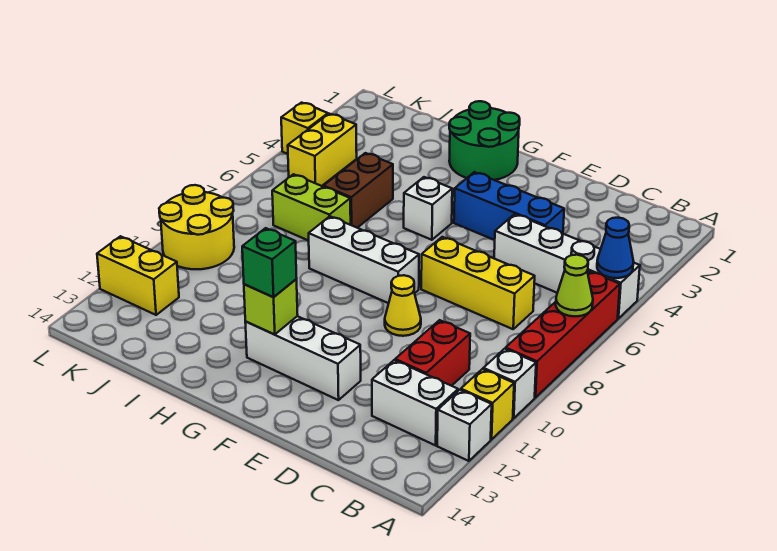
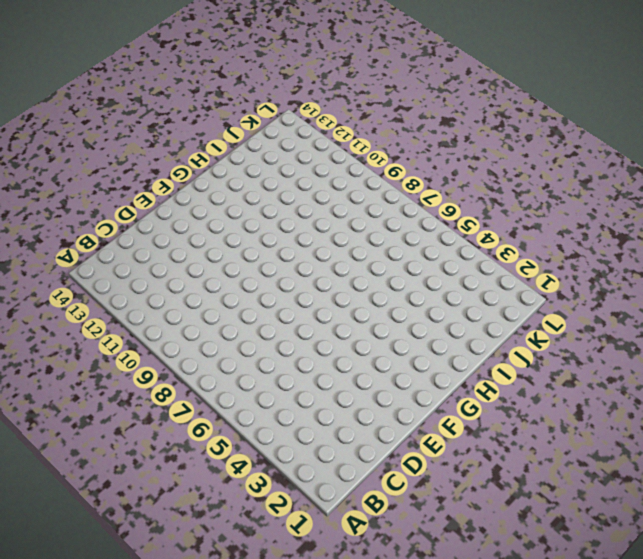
none -> white 1x4 brick [494,214,640,318]
none -> red 1x4 brick [506,271,620,398]
none -> white 1x1 brick [483,349,536,418]

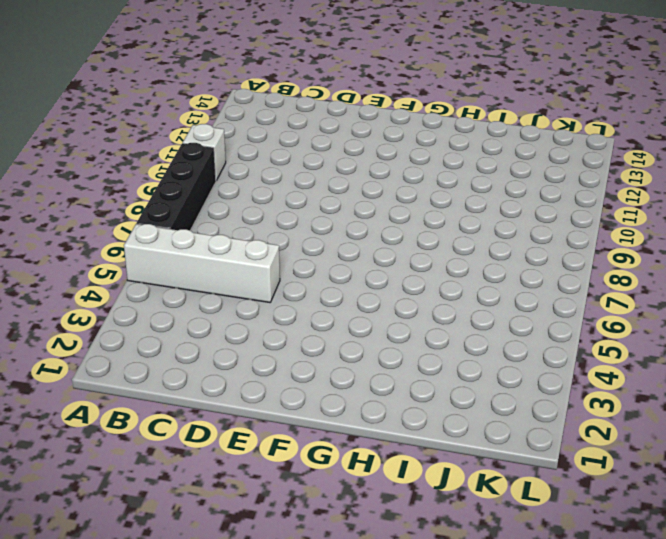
black 1x4 brick [136,143,216,230] -> red 1x4 brick [506,271,620,398]
none -> yellow 1x1 brick [461,369,514,439]
none -> white 1x1 brick [437,390,492,461]
none -> white 1x2 brick [372,360,458,445]

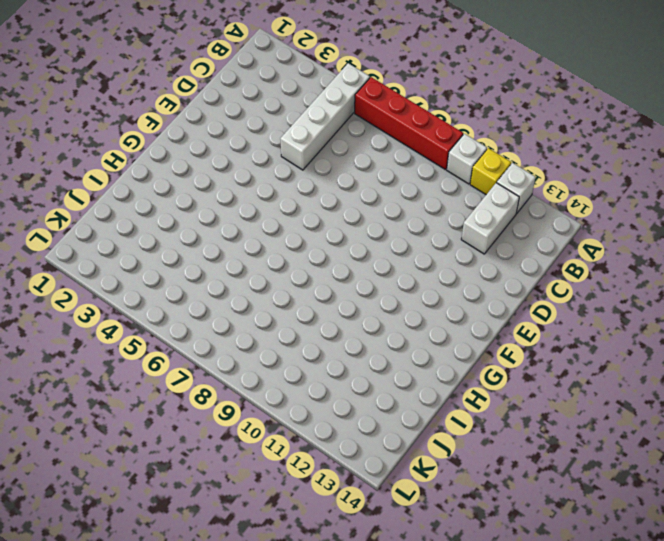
none -> yellow 1x3 brick [421,237,535,329]
none -> red 1x2 brick [395,320,470,386]
none -> blue 1x3 brick [454,172,564,240]

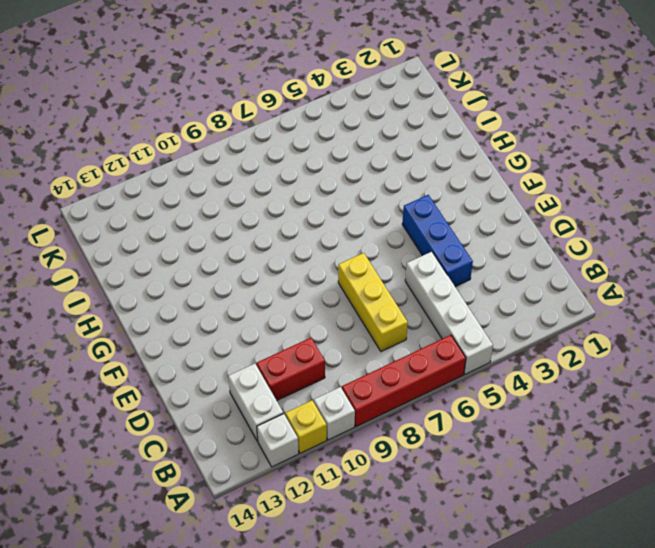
none -> yellow 1x1 cone [385,275,421,336]
none -> white 1x3 brick [245,316,361,400]
none -> white 1x3 brick [309,216,419,303]

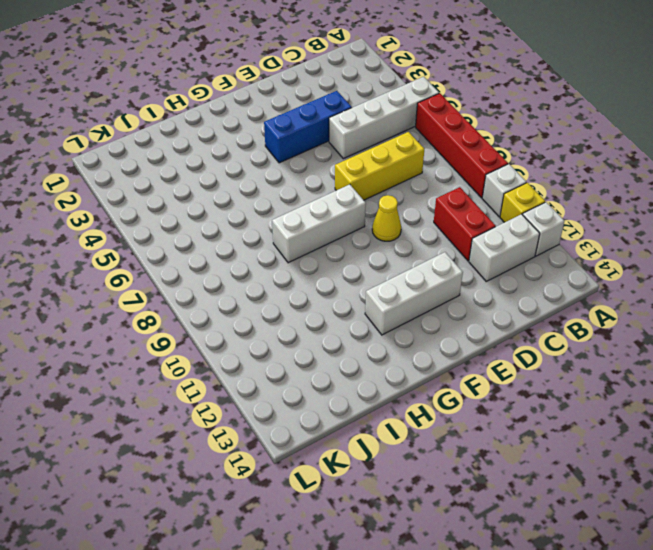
none -> green 2x2 round brick [449,101,520,180]
none -> white 1x1 brick [404,177,452,240]
none -> brown 1x2 brick [323,153,393,228]

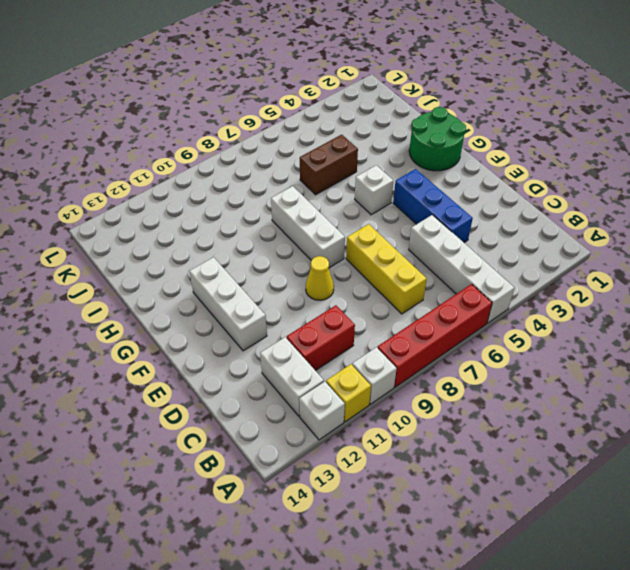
none -> lime 1x2 brick [272,174,351,241]
none -> yellow 1x2 brick [288,114,357,186]
none -> yellow 2x2 round brick [159,185,234,269]

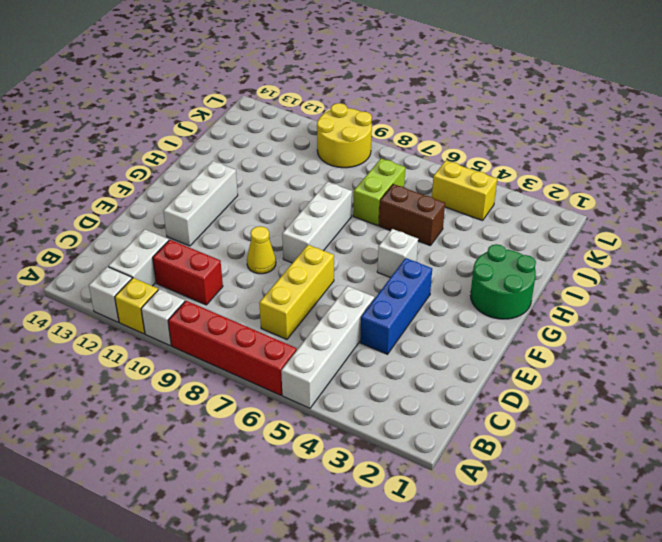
none -> yellow 1x2 brick [97,236,179,315]
none -> yellow 1x1 brick [281,103,328,154]
none -> blue 1x1 cone [597,218,633,278]

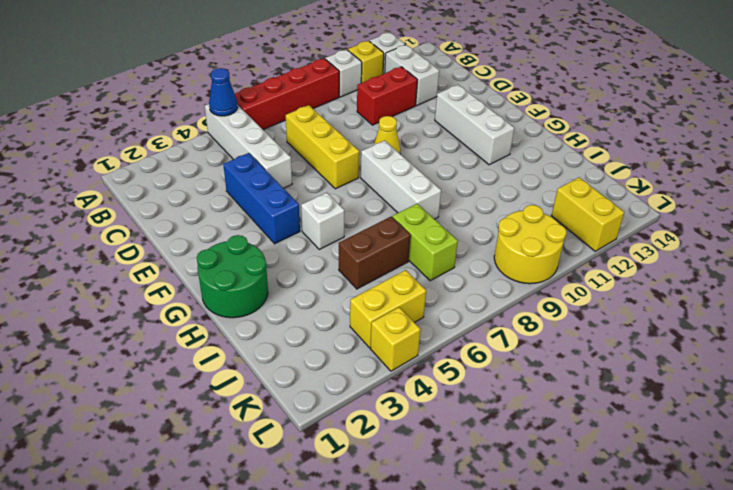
none -> lime 1x1 cone [556,255,593,316]
none -> lime 1x1 brick [244,279,298,334]
none -> green 1x1 brick [242,228,297,297]

